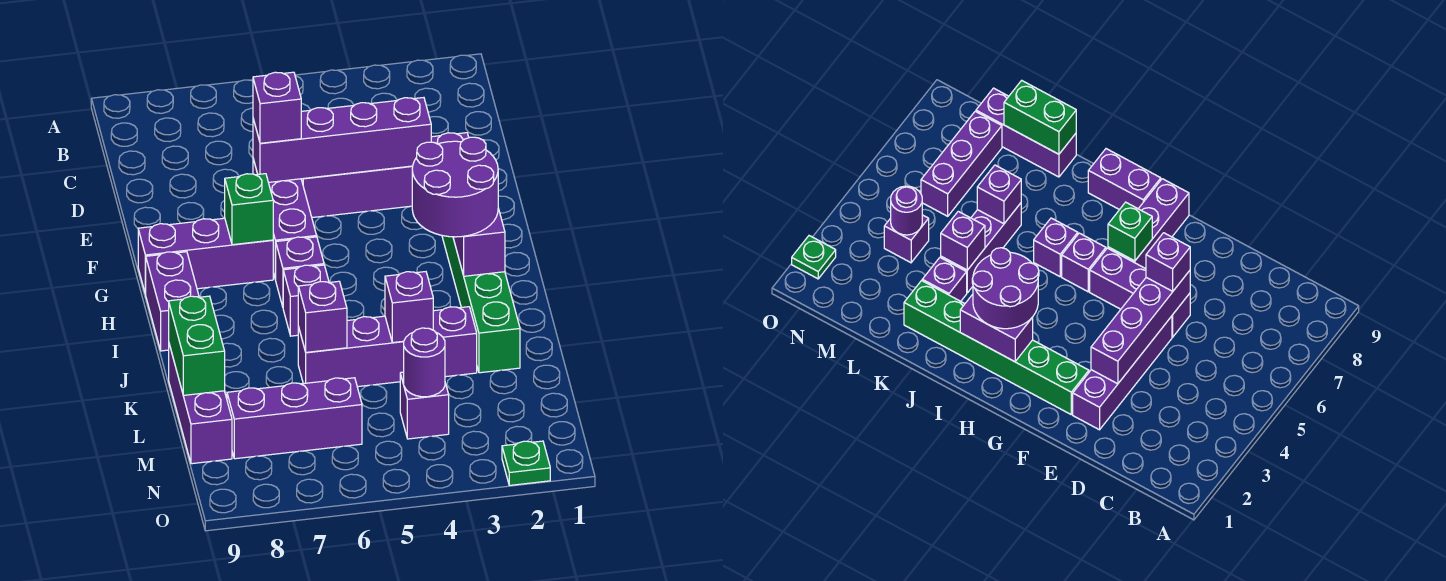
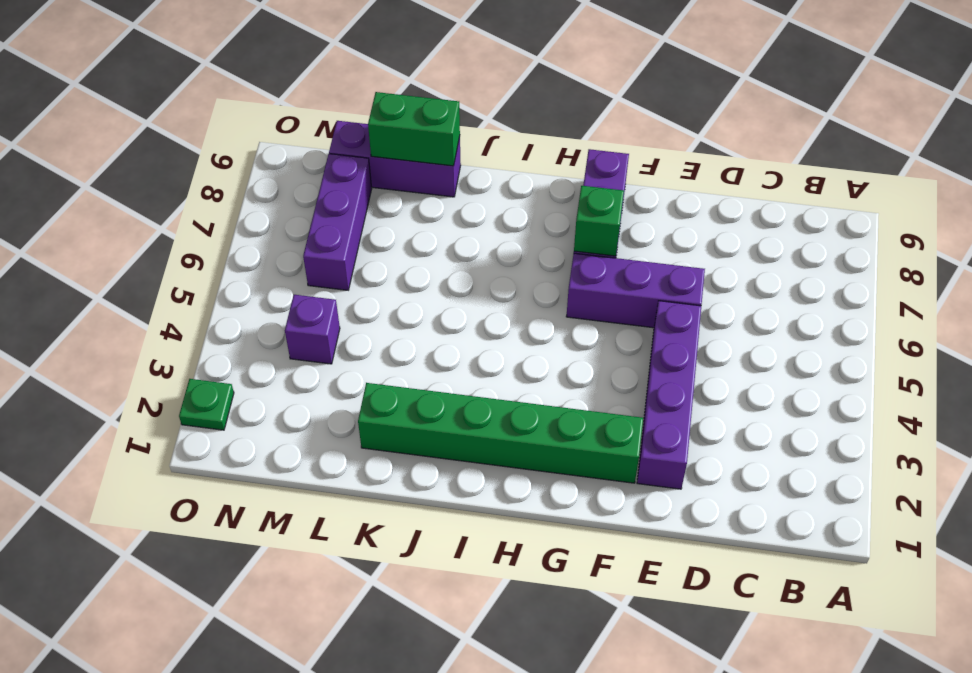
none -> purple 1x1 brick [276,237,324,307]
none -> purple 1x2 brick [146,252,199,351]
none -> purple 1x1 brick [283,265,329,336]

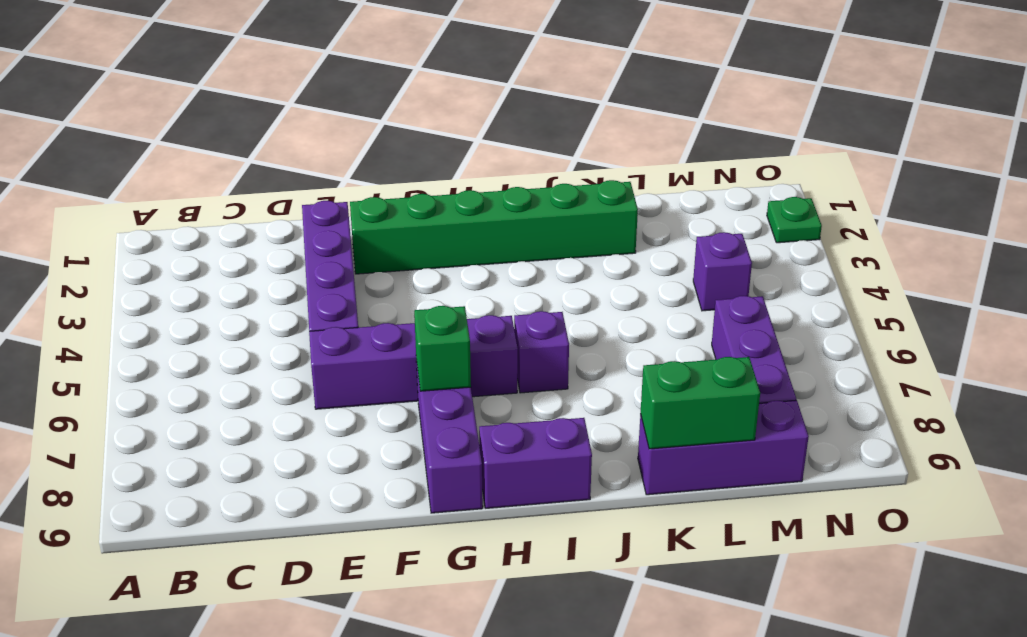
none -> purple 1x1 brick [433,307,477,377]
none -> purple 1x3 brick [298,316,404,387]
none -> purple 1x4 brick [253,98,431,182]

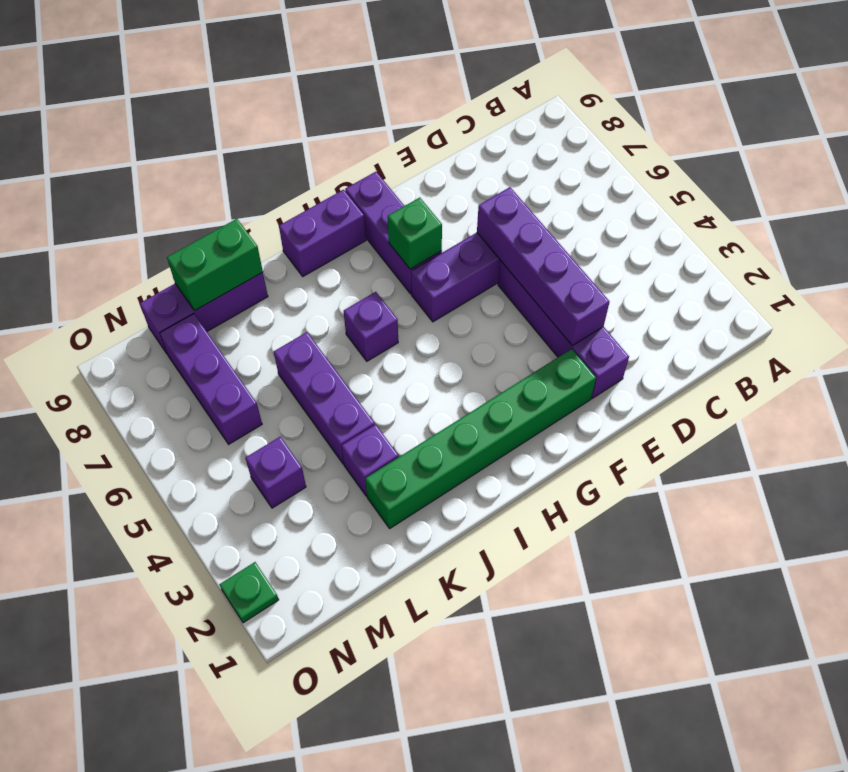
none -> purple 1x1 brick [276,237,324,307]
none -> purple 1x2 brick [453,208,505,276]
none -> purple 1x1 brick [385,272,433,343]

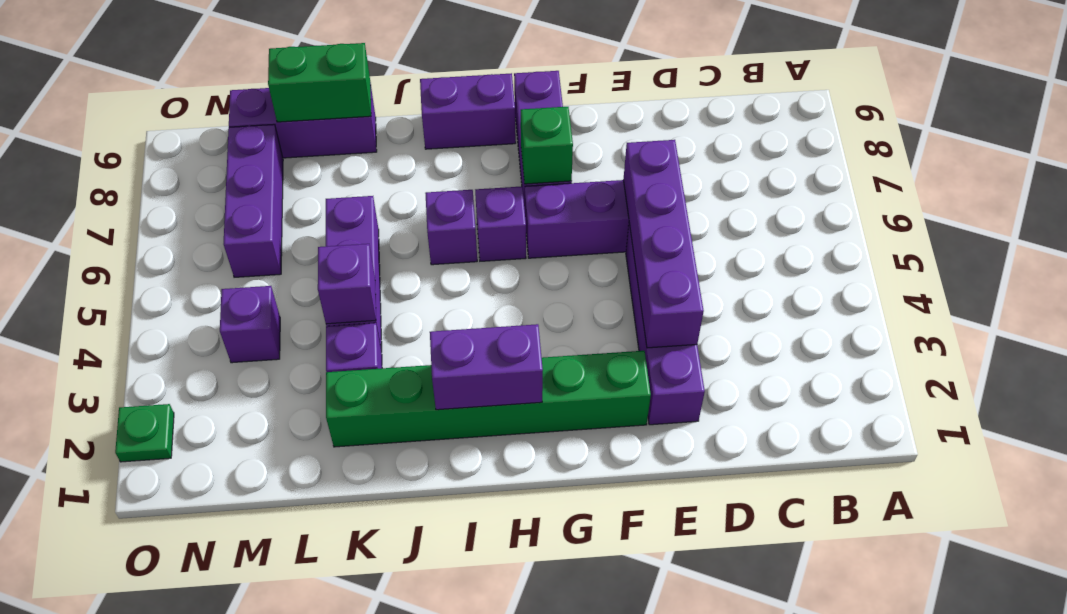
none -> purple 1x1 brick [298,281,347,352]
none -> purple 1x1 round brick [404,328,445,397]
none -> purple 1x1 brick [253,72,301,143]

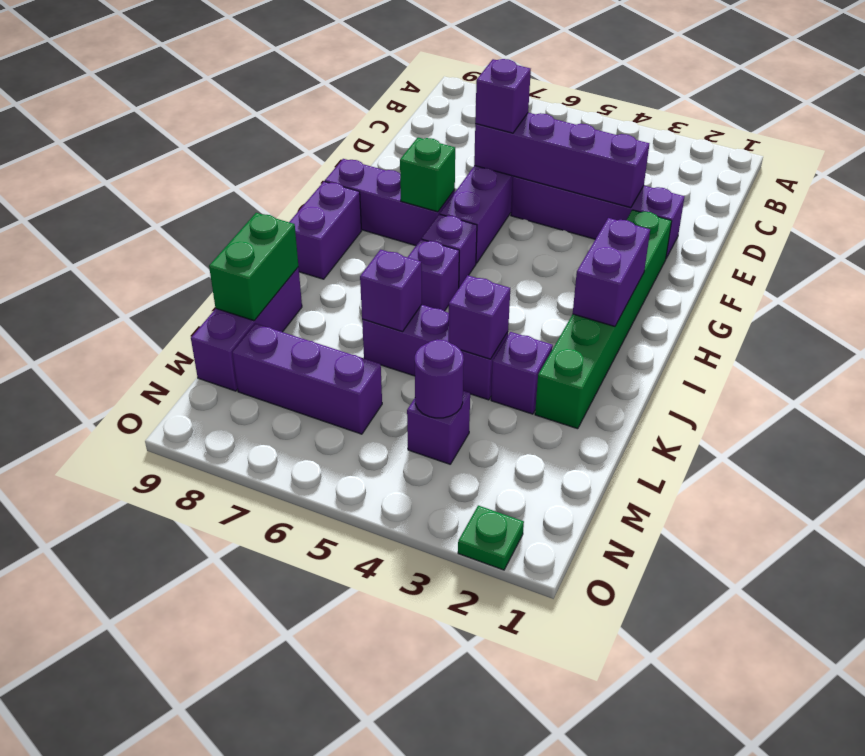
none -> purple 2x2 round brick [412,137,498,237]

